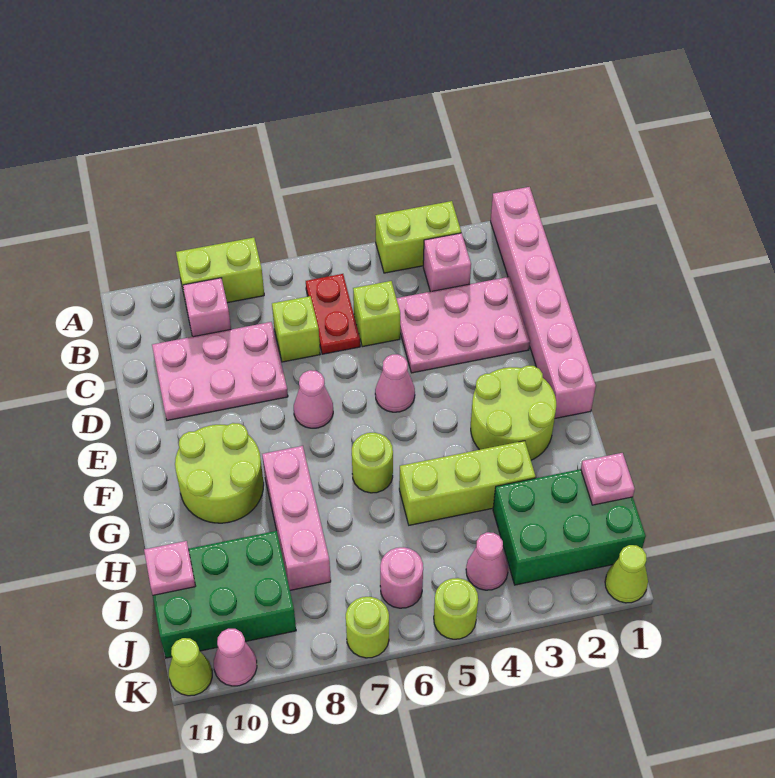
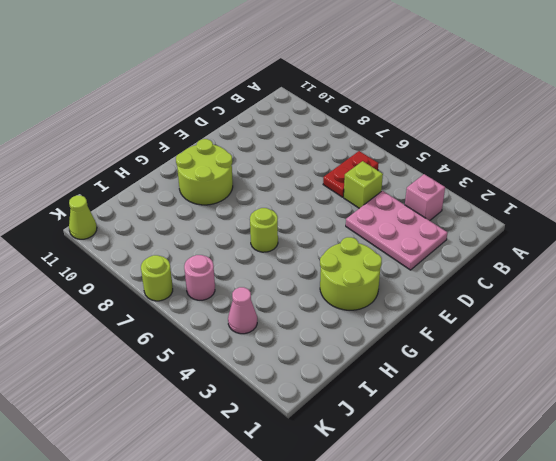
none -> pink 1x6 brick [491,187,596,418]
none -> lime 1x2 brick [375,201,461,273]
none -> lime 1x2 brick [176,238,264,303]

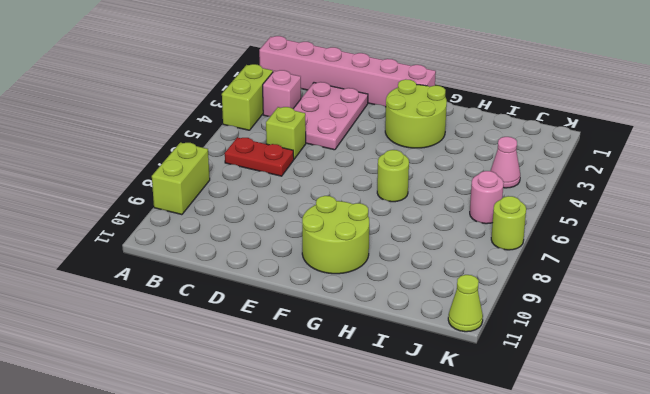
none -> pink 1x1 brick [183,278,231,337]
none -> lime 1x1 brick [272,296,320,362]
none -> pink 2x3 plate [152,322,288,420]

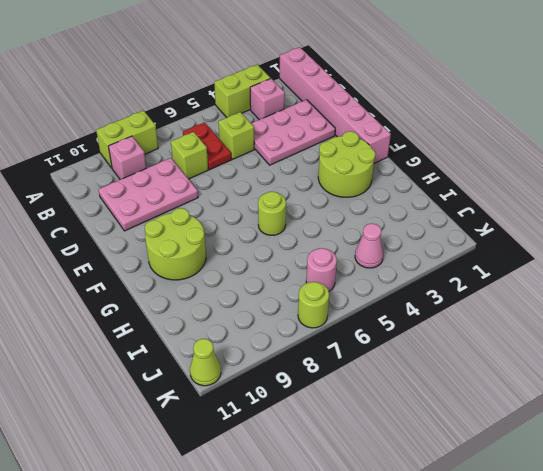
none -> pink 1x1 cone [375,354,415,412]
none -> pink 1x1 cone [294,370,333,428]
none -> pink 1x3 brick [262,446,331,590]

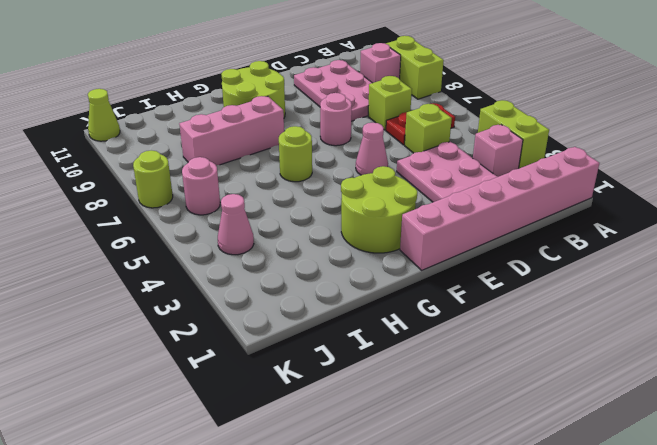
pink 1x1 round brick [320,93,352,146] -> pink 1x1 cone [294,370,333,428]
none -> lime 1x3 brick [399,441,536,525]
none -> green 2x3 brick [493,469,646,585]
none -> green 2x3 brick [153,531,296,658]

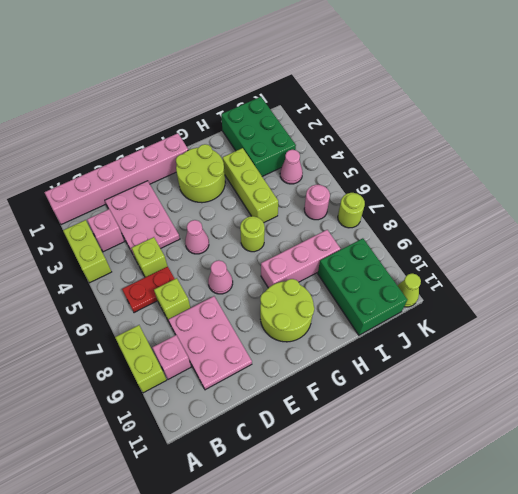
none -> lime 1x1 cone [605,545,648,603]
none -> lime 1x1 round brick [434,578,478,639]
none -> pink 1x1 cone [214,629,257,686]

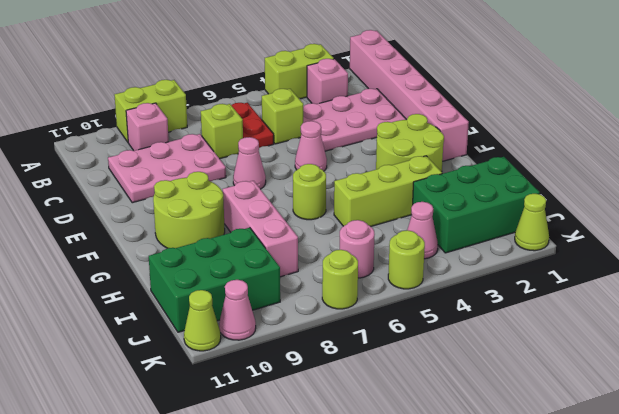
none -> pink 1x1 plate [581,453,635,505]
none -> pink 1x1 plate [144,541,195,595]

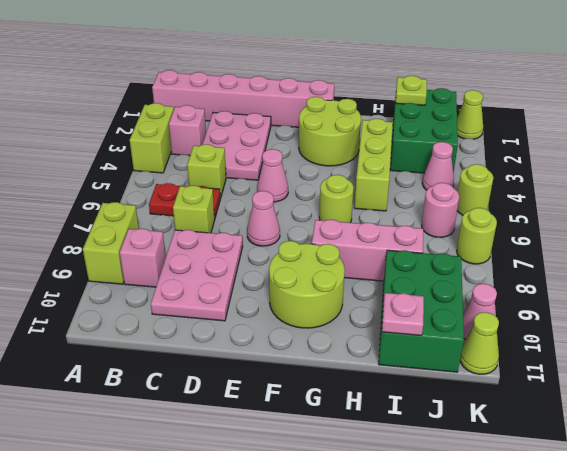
lime 1x1 plate [396,76,427,105] -> pink 1x1 plate [581,453,635,505]

